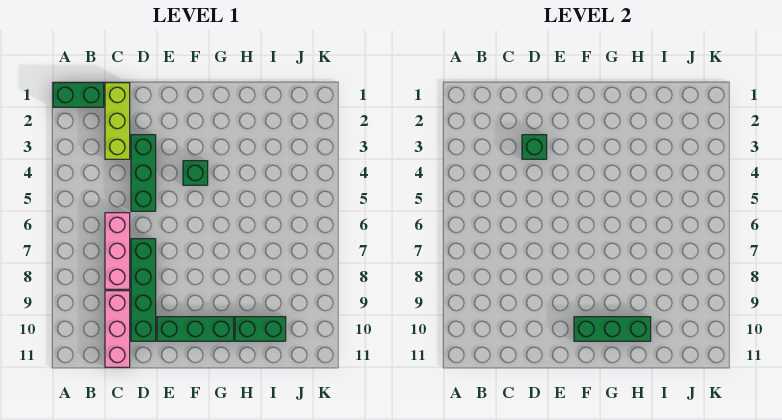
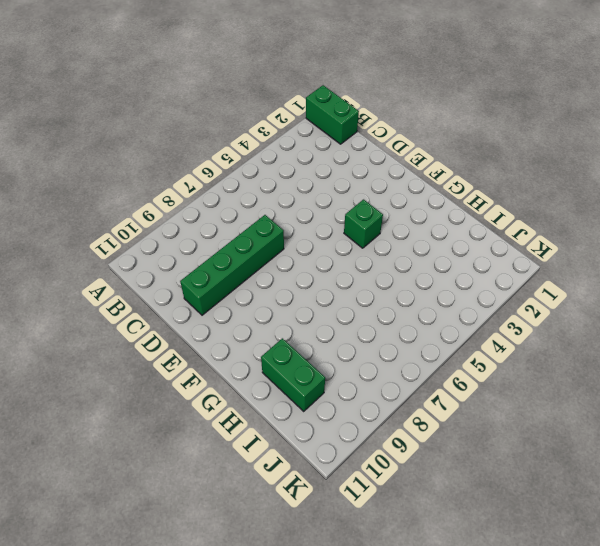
none -> lime 1x3 brick [105,83,130,159]
none -> pink 1x3 brick [105,213,130,289]

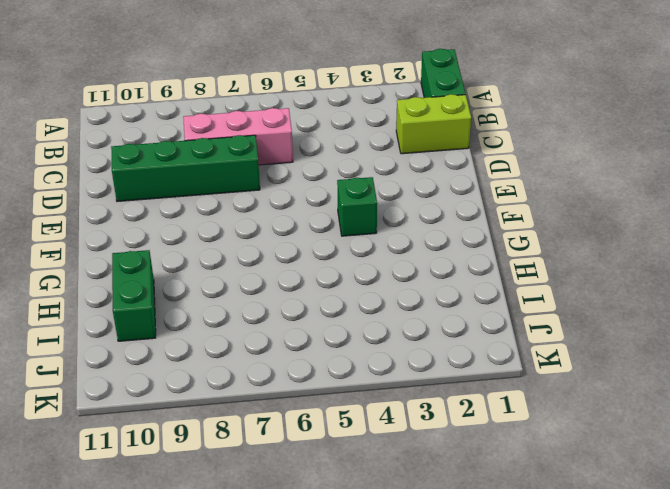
lime 1x2 brick [396,94,471,154] -> lime 1x3 brick [105,83,130,159]
none -> pink 1x3 brick [105,291,130,367]
none -> green 1x3 brick [131,135,156,211]

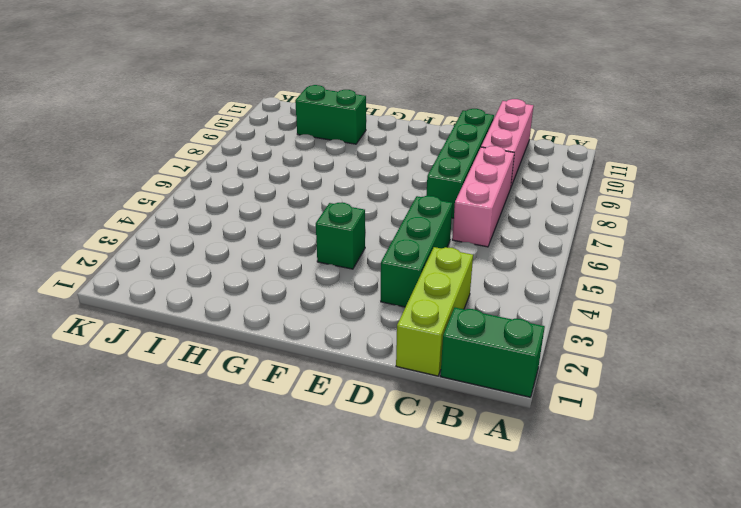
none -> green 1x3 brick [157,317,234,341]
none -> green 1x1 brick [522,135,547,159]

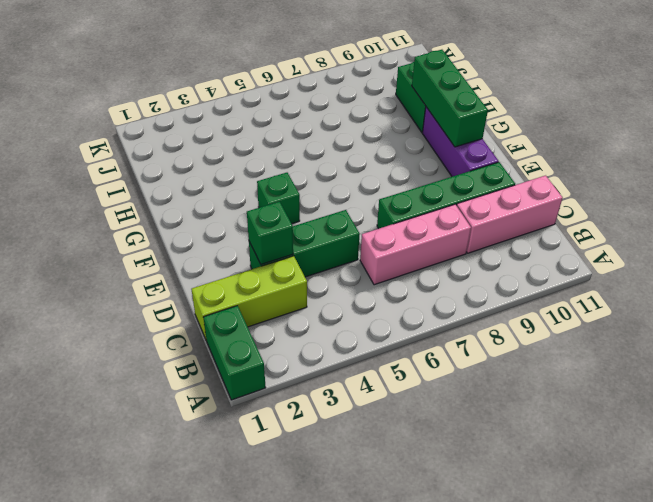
purple 1x3 brick [422,107,499,177] -> green 1x3 brick [157,317,234,341]

